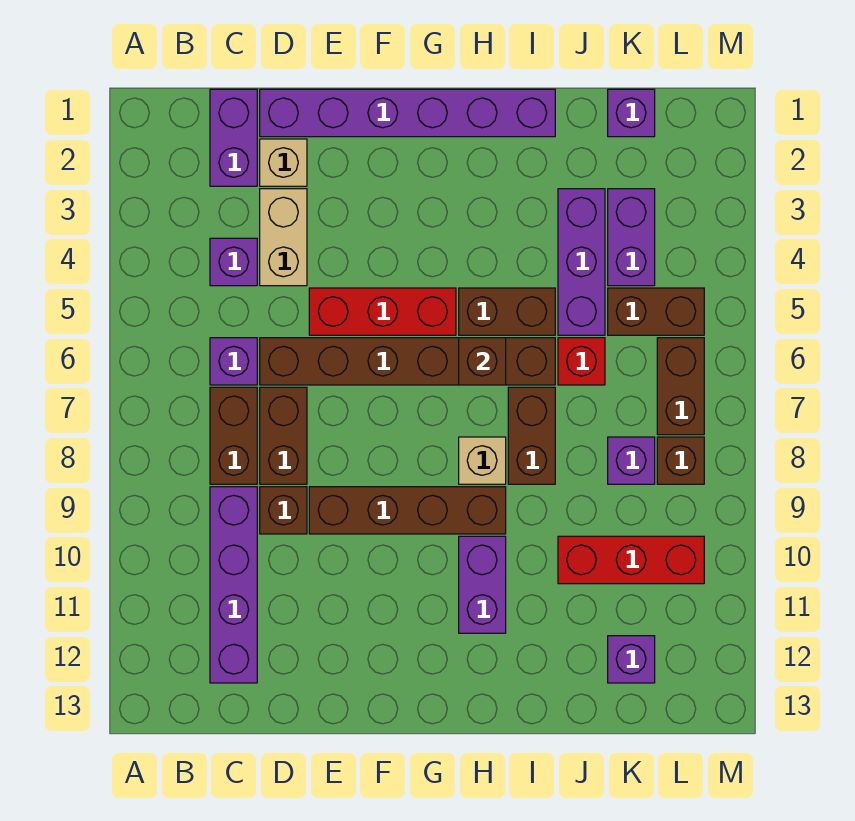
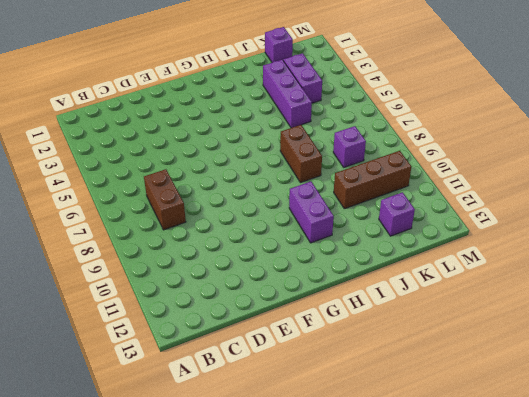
brown 1x3 brick [334,151,411,209] -> red 1x3 brick [558,536,704,584]
none -> purple 1x2 brick [210,89,257,186]
none -> purple 1x1 brick [210,238,257,286]
none -> purple 1x1 brick [210,338,257,385]

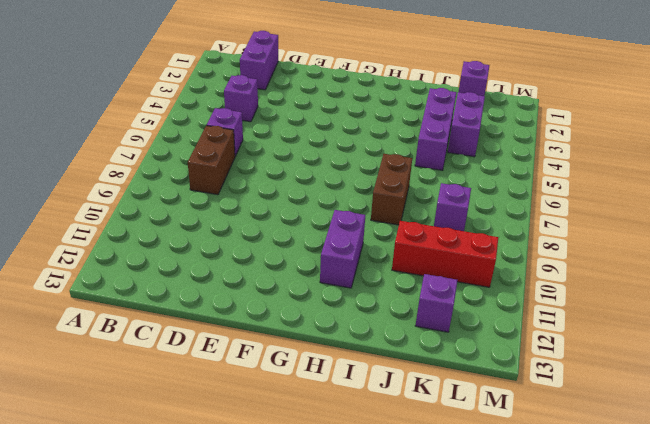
none -> purple 1x4 brick [210,487,257,683]
none -> purple 1x6 brick [260,89,555,137]
none -> tan 1x1 brick [260,139,307,186]

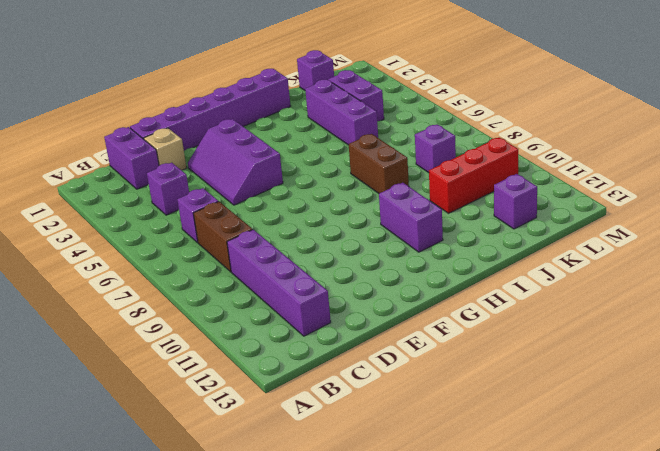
purple 2x3 slope [188,119,283,205] -> red 1x3 brick [309,288,456,335]
none -> tan 1x2 brick [260,189,307,286]
none -> brown 1x6 brick [260,338,555,385]
none -> brown 1x2 brick [260,387,307,484]

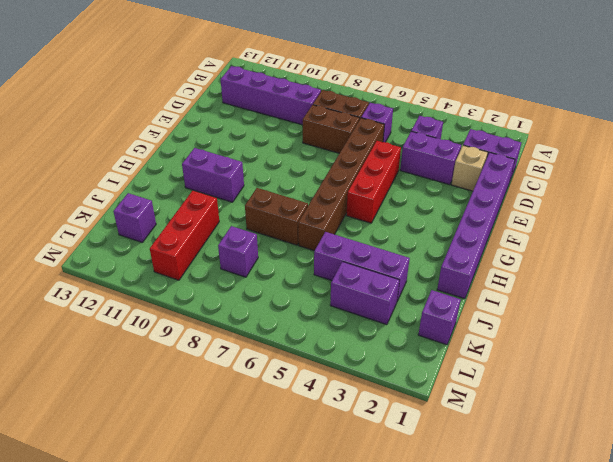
purple 1x2 brick [400,131,461,185] -> tan 1x2 brick [260,189,307,286]
none -> brown 1x1 brick [260,487,307,534]
none -> brown 1x4 brick [309,487,506,534]
none -> brown 1x2 brick [459,288,555,335]

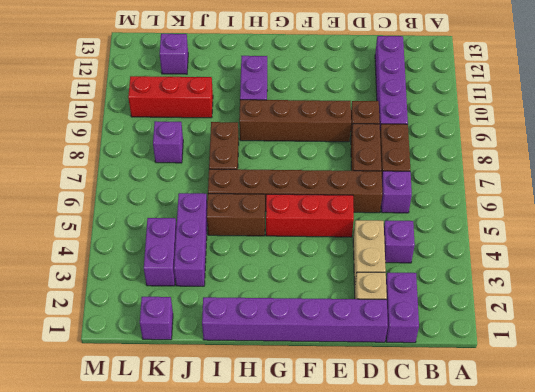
none -> tan 1x1 brick [459,437,506,484]
none -> red 1x1 brick [558,338,605,385]
none -> brown 1x2 brick [608,288,704,335]

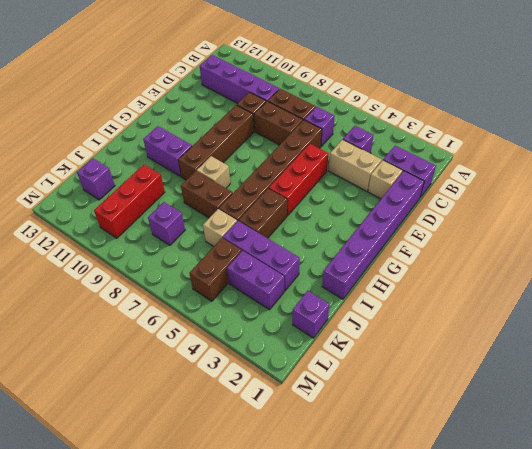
tan 1x1 brick [203,209,237,247] -> red 1x1 brick [558,338,605,385]
none -> brown 1x2 brick [657,338,704,435]
none -> brown 1x1 brick [657,437,704,484]
none -> brown 1x1 brick [459,338,506,385]

